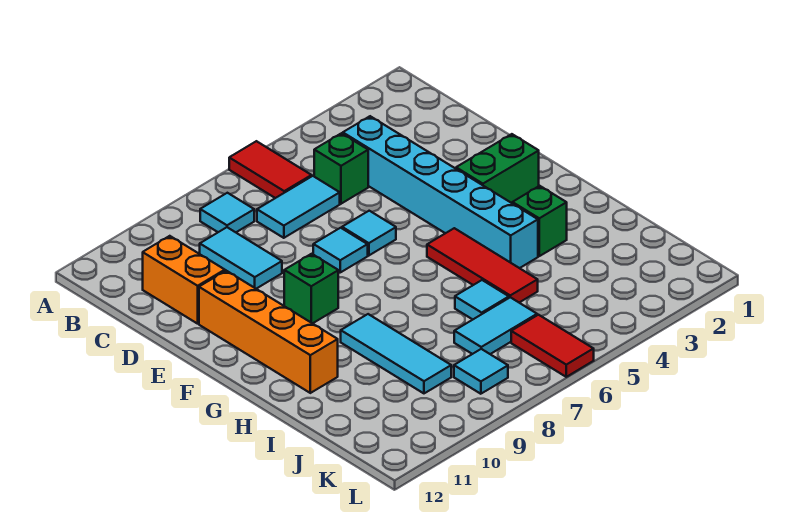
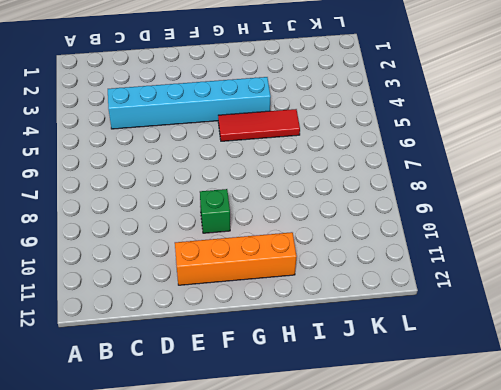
none -> red 1x2 tile [229,141,312,198]
none -> cyan 1x1 tile [200,193,254,232]
none -> green 1x1 brick [314,133,368,204]

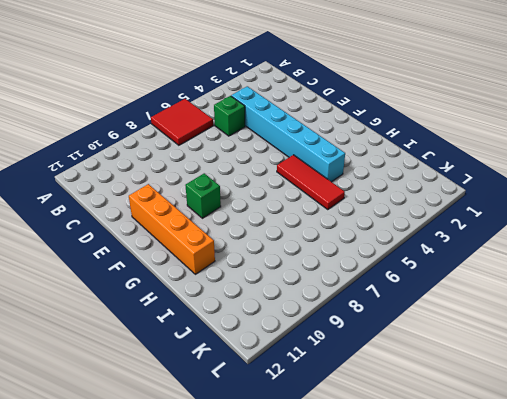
red 2x2 tile [151,99,213,145] -> red 1x2 tile [229,141,312,198]
none -> cyan 1x1 tile [200,193,254,232]
none -> cyan 1x2 tile [257,176,340,238]
none -> cyan 1x2 tile [200,227,282,289]

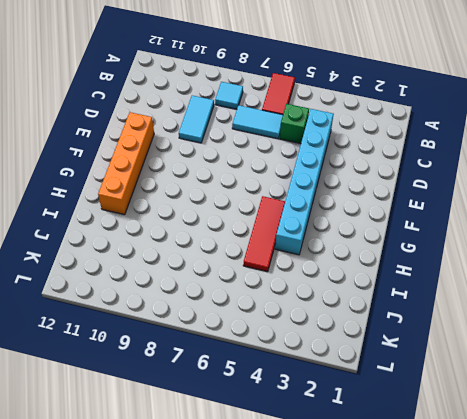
none -> orange 1x2 brick [143,236,225,324]
none -> cyan 1x1 tile [342,211,396,255]
none -> cyan 1x1 tile [313,228,368,272]

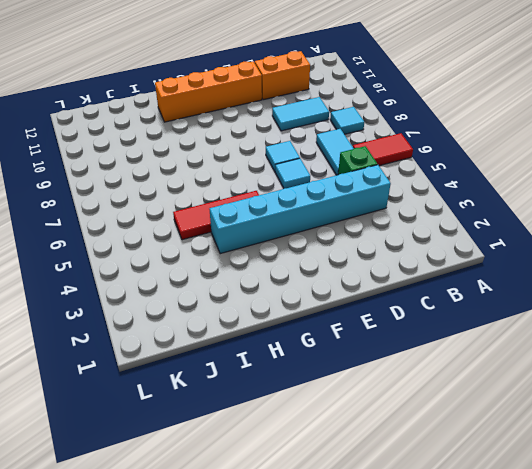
none -> green 1x2 brick [456,134,539,203]
none -> green 1x1 brick [284,254,338,324]
none -> green 1x1 brick [512,186,567,256]

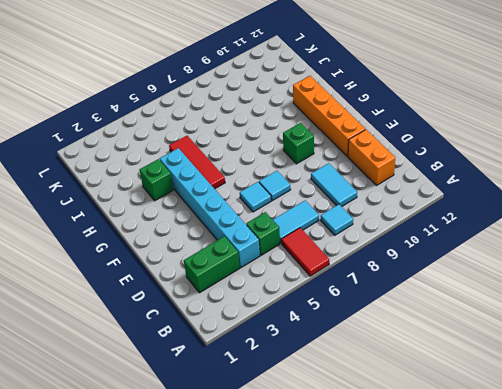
green 1x2 brick [184,236,240,293] -> green 1x2 brick moved to [456,134,539,203]
none -> cyan 1x3 tile [341,314,451,393]
none -> cyan 1x1 tile [455,280,509,319]
none -> cyan 1x2 tile [454,297,537,354]

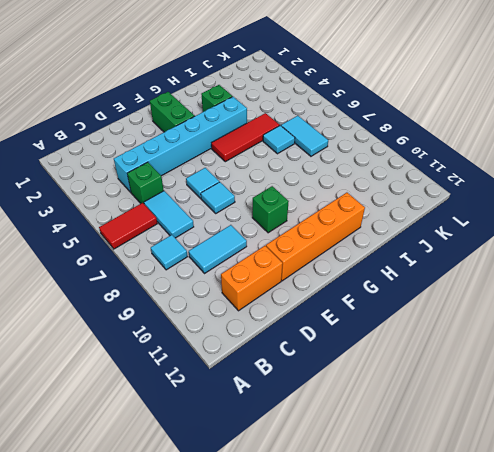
none -> cyan 1x3 tile [341,314,451,393]
none -> red 1x2 tile [511,315,594,377]
none -> cyan 1x1 tile [454,349,508,394]

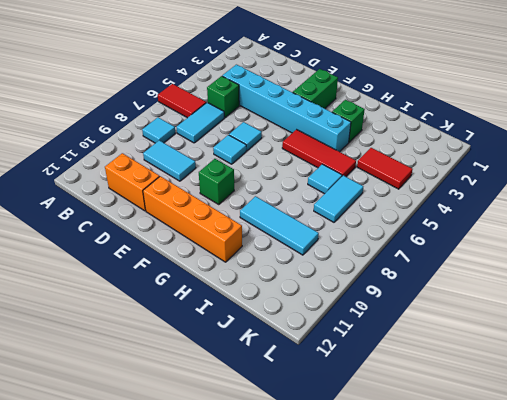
red 1x2 tile [357,148,413,189] -> red 1x2 tile moved to [511,315,594,377]
none -> cyan 1x1 tile [454,349,508,394]

